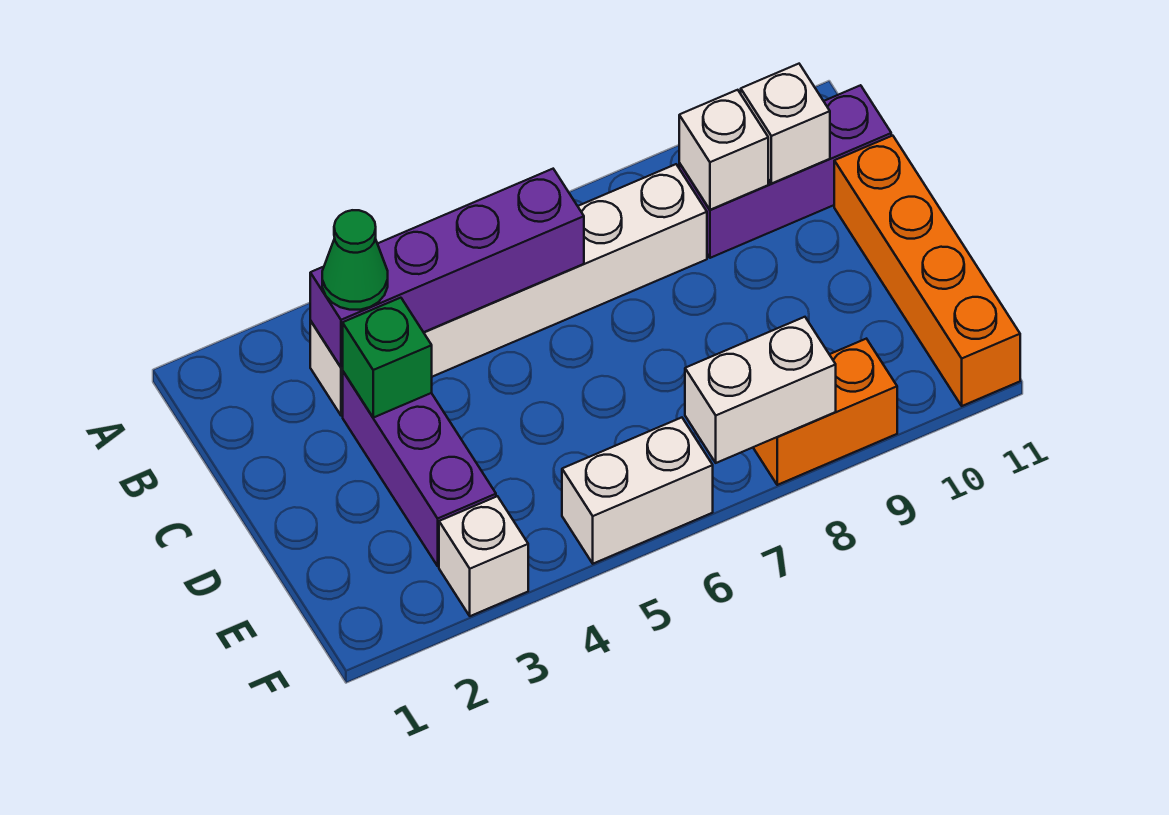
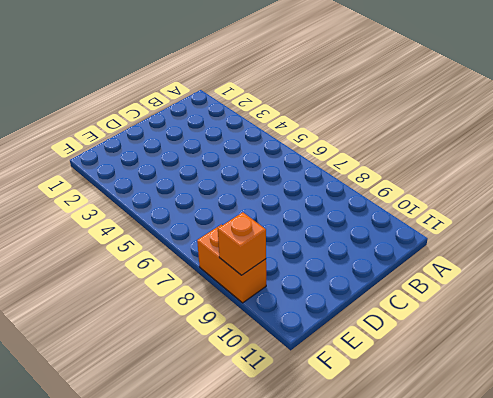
orange 1x1 brick [218,212,266,275] -> none
none -> white 1x6 brick [310,164,707,416]
none -> purple 1x3 brick [679,85,891,258]
none -> purple 1x3 brick [343,372,496,566]

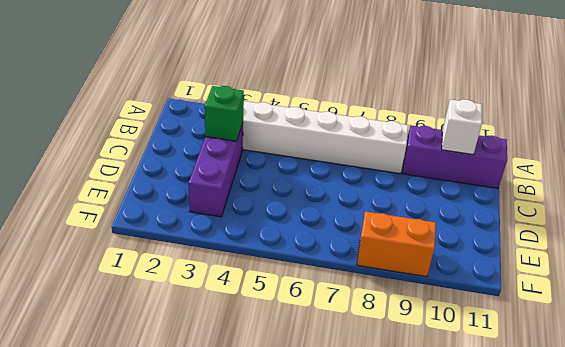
none -> orange 1x4 brick [834,136,1020,406]
none -> white 1x1 brick [439,496,528,616]
none -> white 1x2 brick [562,418,713,564]

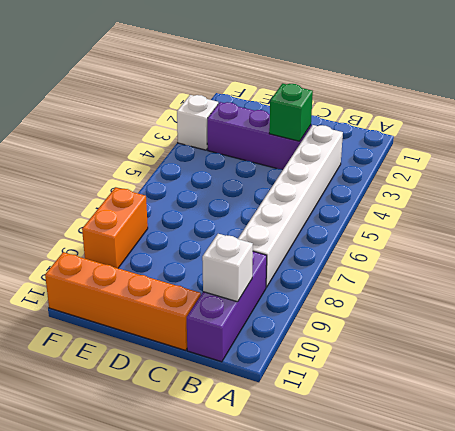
none -> white 1x2 brick [562,418,713,564]
none -> purple 1x4 brick [310,169,584,367]
none -> white 1x1 brick [679,90,768,210]

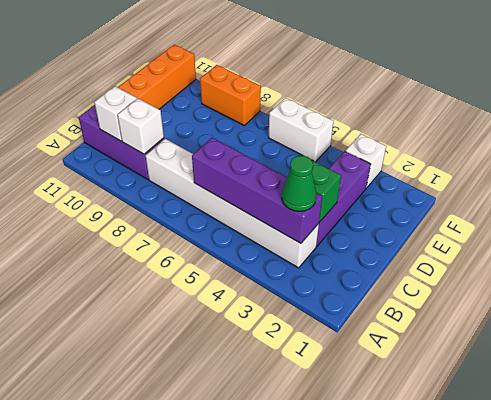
none -> white 1x2 brick [685,317,836,463]

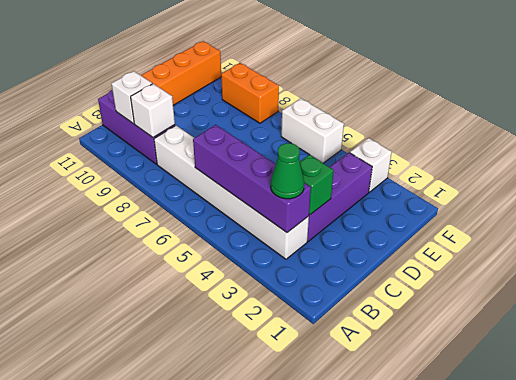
none -> white 1x2 brick [685,317,836,463]

